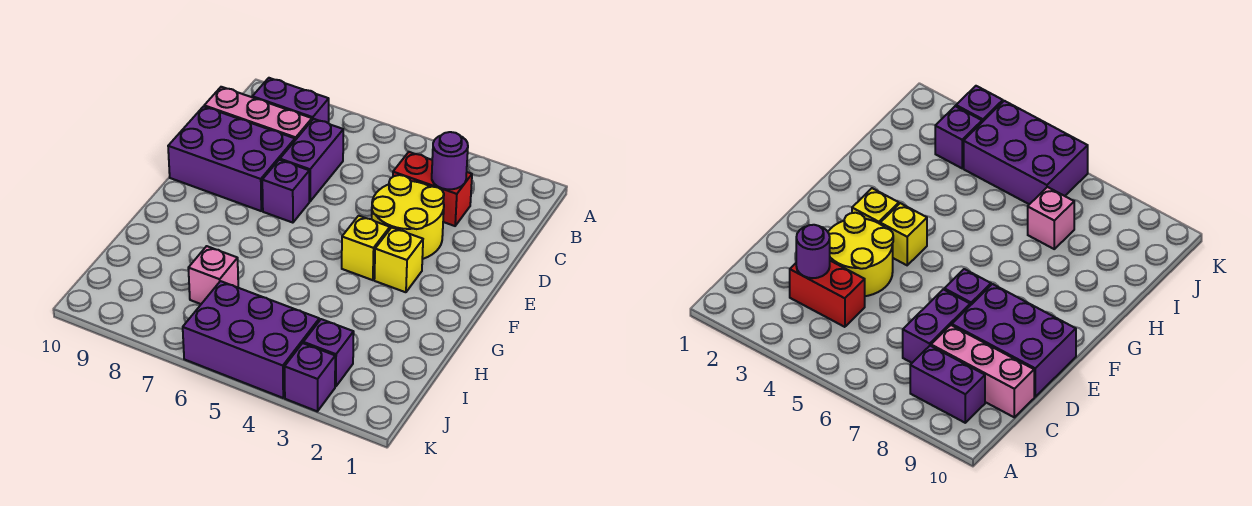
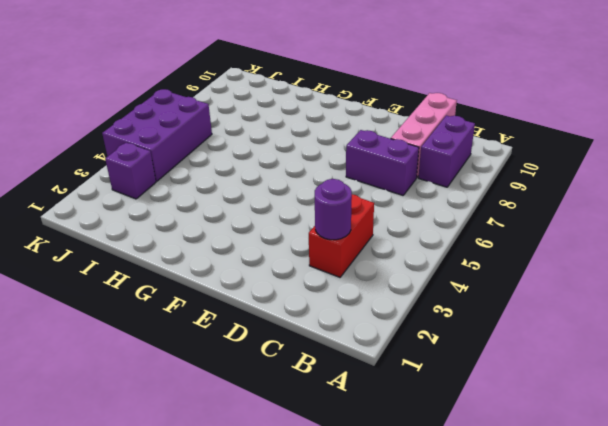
none -> yellow 2x2 round brick [372,175,444,259]
none -> purple 2x3 brick [168,106,295,211]
none -> purple 1x1 brick [262,160,309,223]

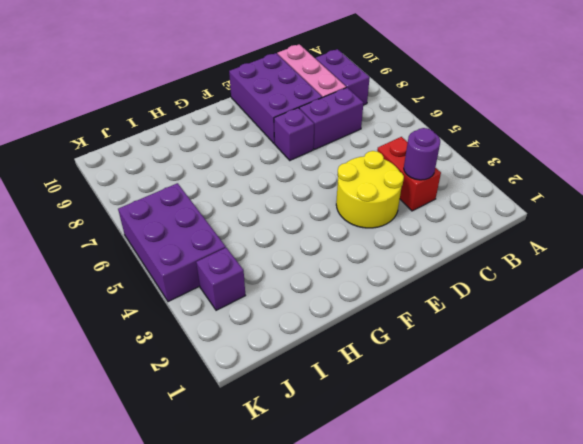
none -> yellow 1x1 brick [374,227,423,292]
none -> yellow 1x1 brick [342,216,390,280]
none -> pink 1x1 brick [188,246,238,304]

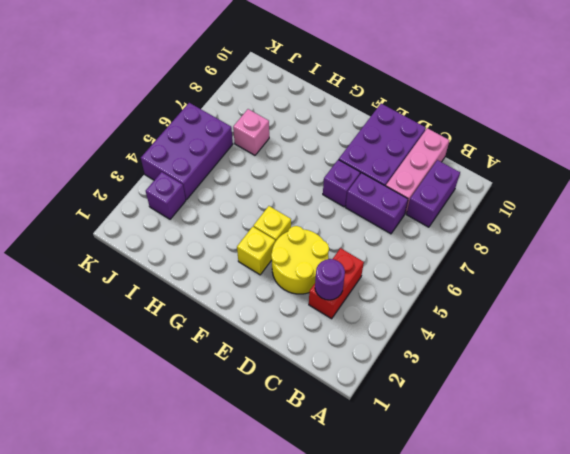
none -> purple 1x1 brick [285,343,335,411]

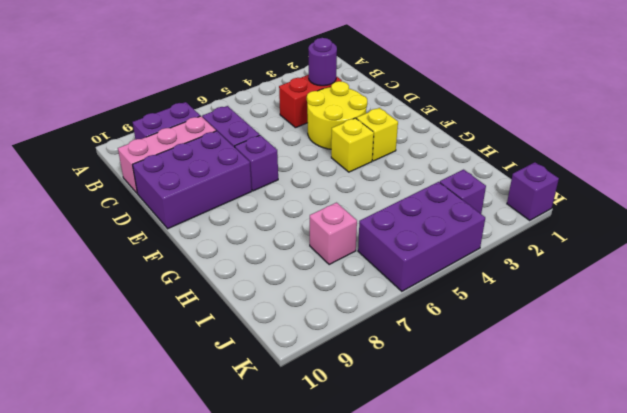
purple 1x1 brick [507,162,559,220] -> purple 1x1 brick moved to [285,343,335,411]

